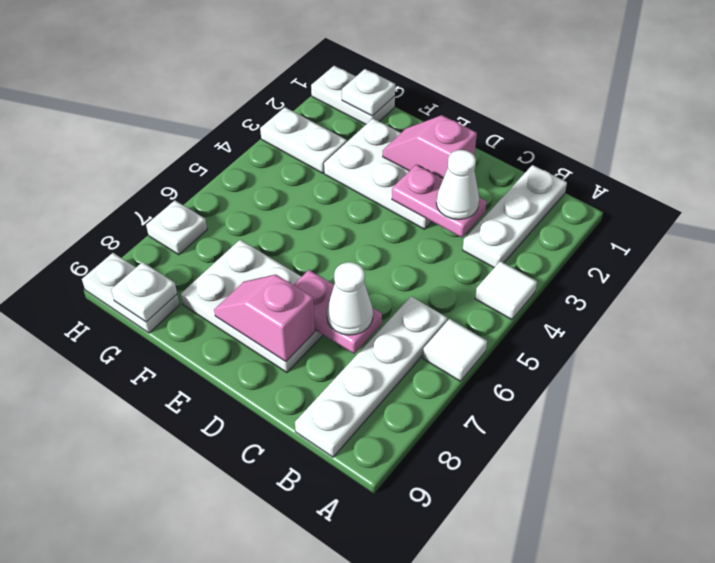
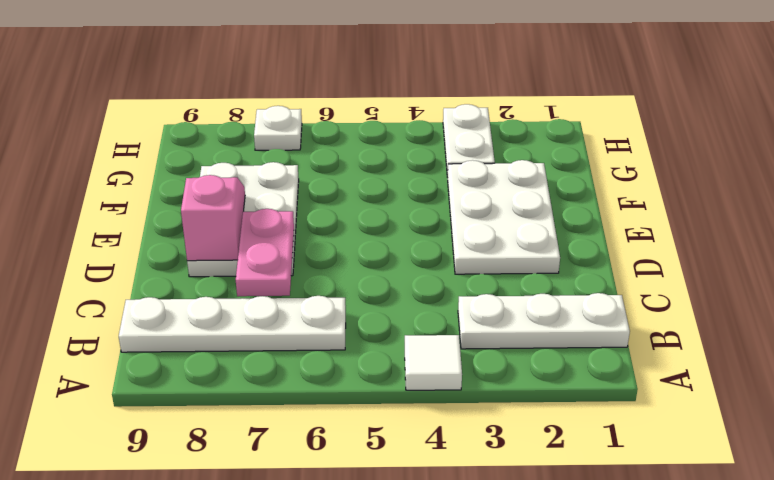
none -> white 1x1 tile [423,319,487,381]
none -> white 1x2 plate [311,66,395,125]
none -> white 1x2 plate [82,253,179,333]

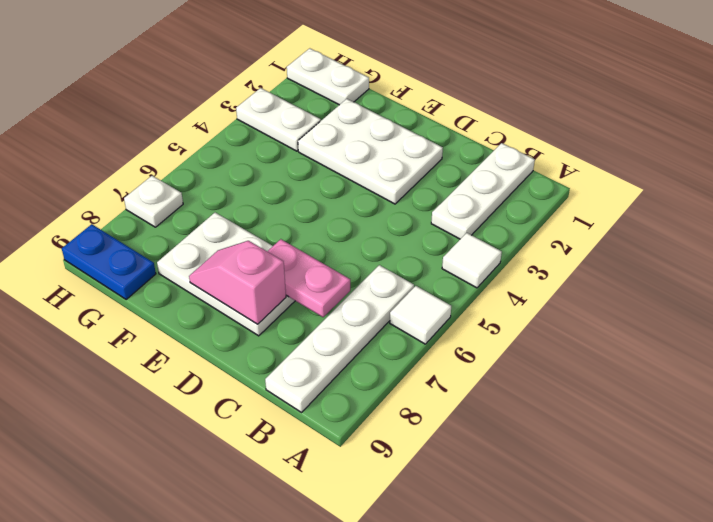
blue 1x2 plate [62,224,156,299] -> white 1x2 plate [82,253,179,333]
none -> pink 1x2 plate [392,165,487,238]
none -> pink 1x2 slope [383,115,477,179]
none -> white 1x1 plate [342,69,395,116]

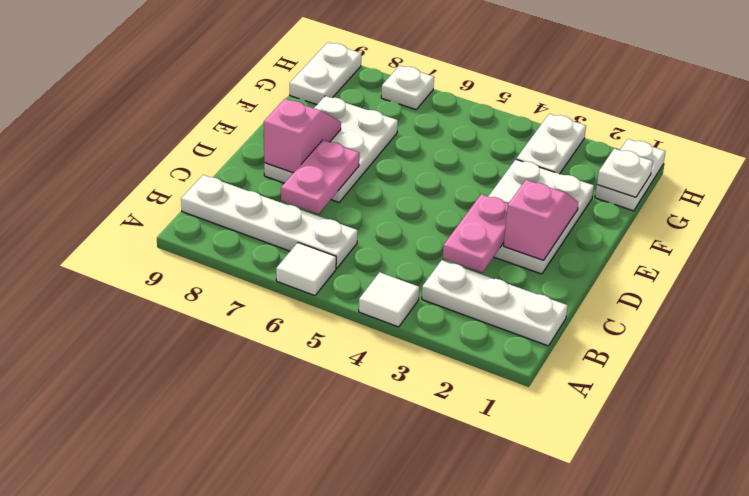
none -> white 1x1 plate [111,262,177,322]
none -> white 1x1 cone [436,150,479,220]
none -> white 1x1 cone [327,262,373,335]

